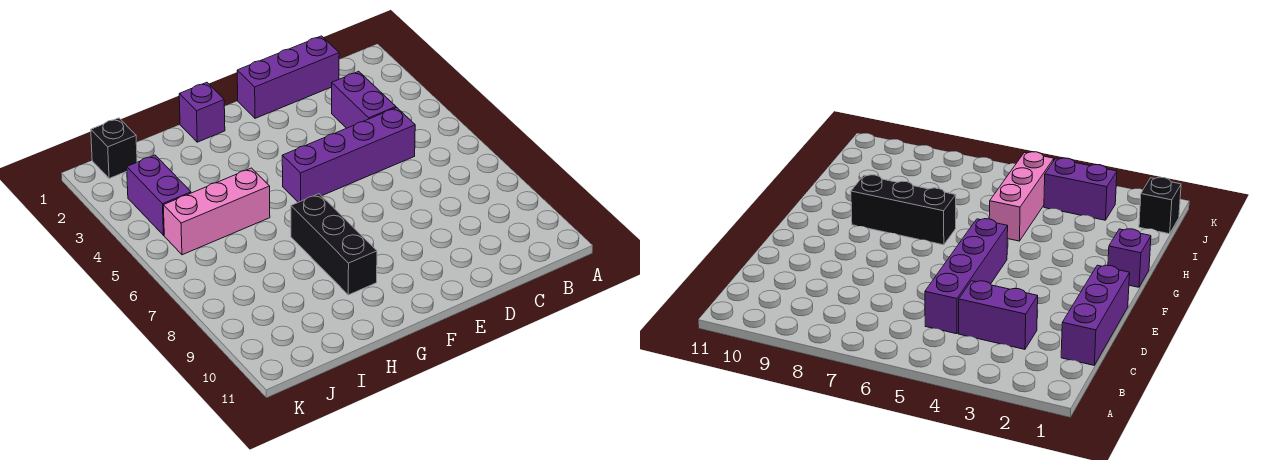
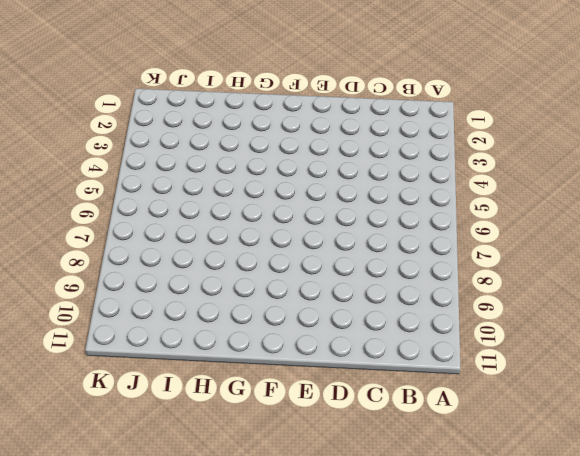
none -> purple 1x3 brick [237,36,339,118]
none -> purple 1x2 brick [332,71,396,128]

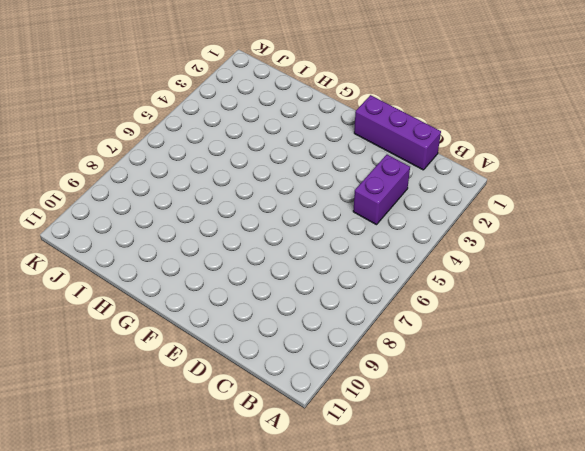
none -> purple 1x4 brick [282,108,415,202]
none -> purple 1x1 brick [179,82,225,142]

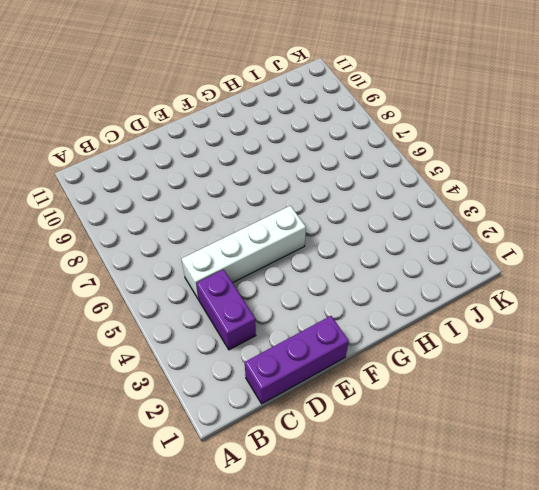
white 1x4 brick [181,206,306,300] -> purple 1x4 brick [282,108,415,202]
none -> purple 1x1 brick [179,82,225,142]
none -> black 1x3 brick [291,194,377,295]

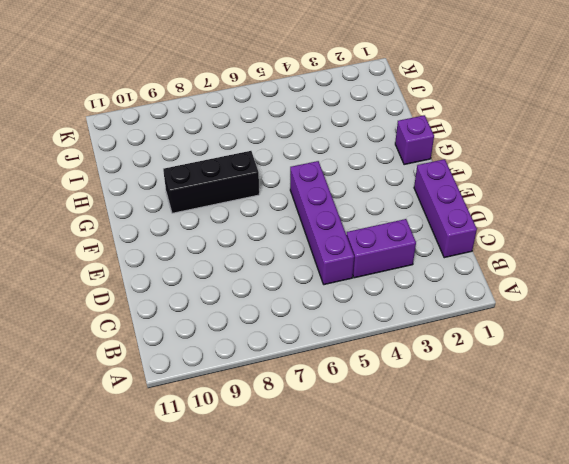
none -> pink 1x3 brick [163,168,270,255]
none -> black 1x1 brick [91,118,137,178]

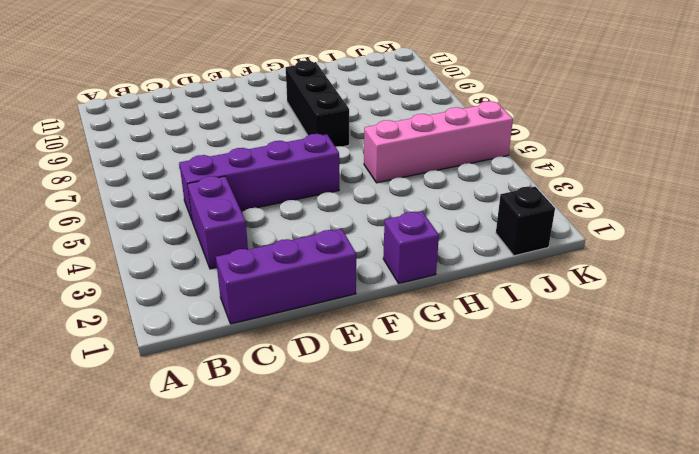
pink 1x4 brick [364,101,513,183] -> pink 1x3 brick [163,168,270,255]
none -> purple 1x2 brick [127,155,191,235]

